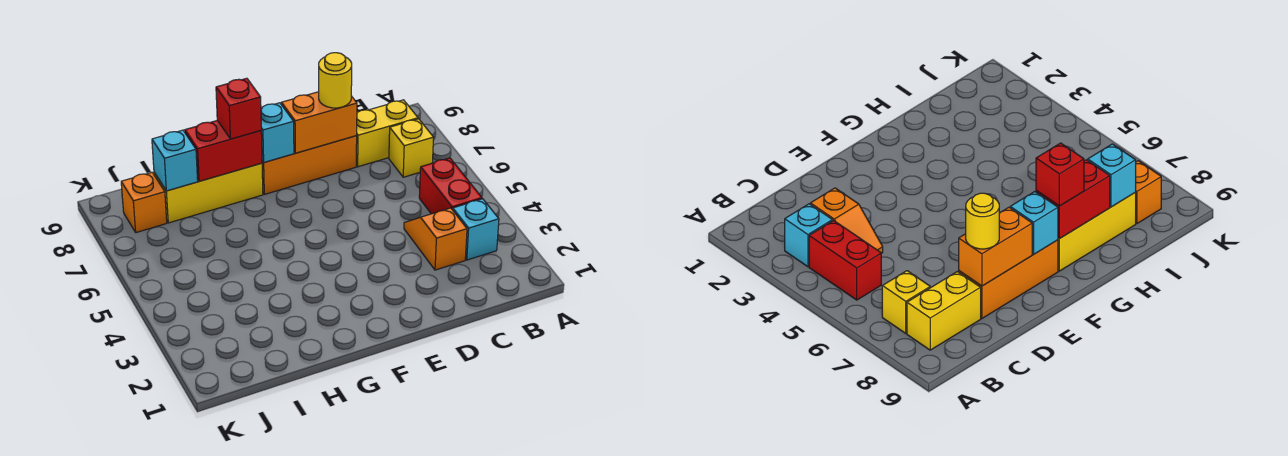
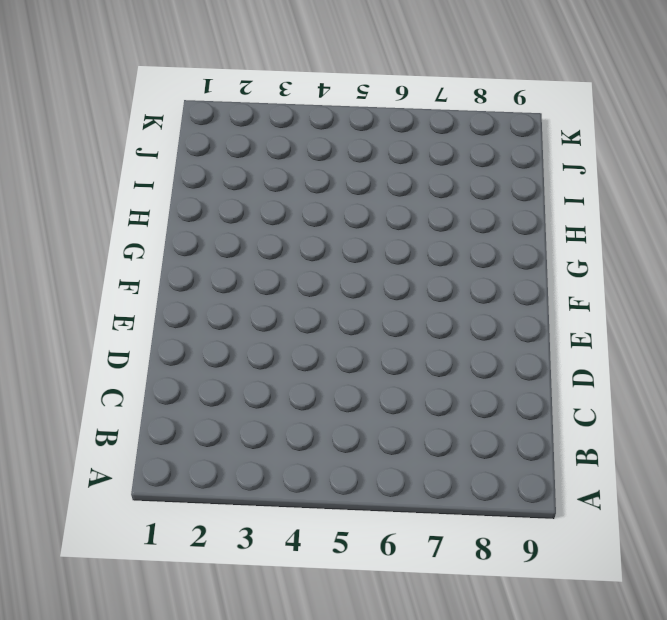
none -> cyan 1x1 brick [453,199,499,260]
none -> red 1x2 brick [419,158,482,214]
none -> yellow 1x1 brick [389,119,434,177]

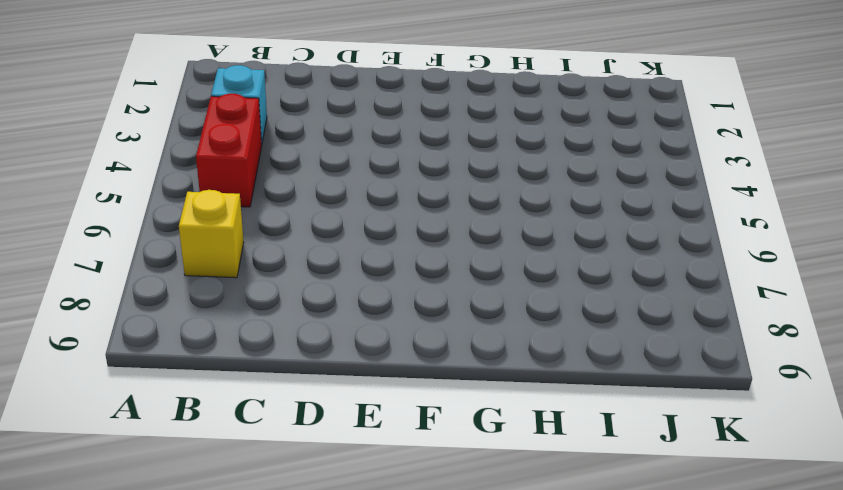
none -> yellow 1x2 brick [356,100,418,167]
none -> orange 1x2 slope [404,208,467,270]
none -> orange 1x3 brick [262,136,357,194]

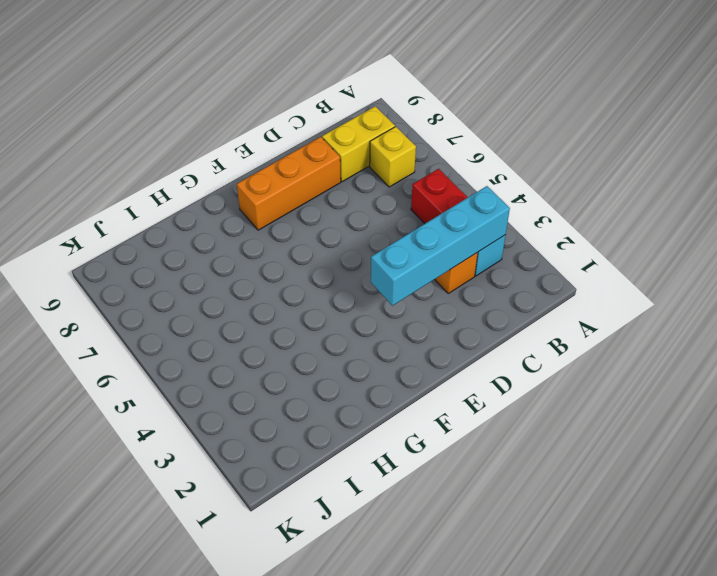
cyan 1x4 brick [371,186,510,306] -> none
none -> yellow 1x3 brick [154,163,263,223]
none -> orange 1x1 brick [121,173,167,233]
none -> orange 1x2 brick [281,92,357,153]

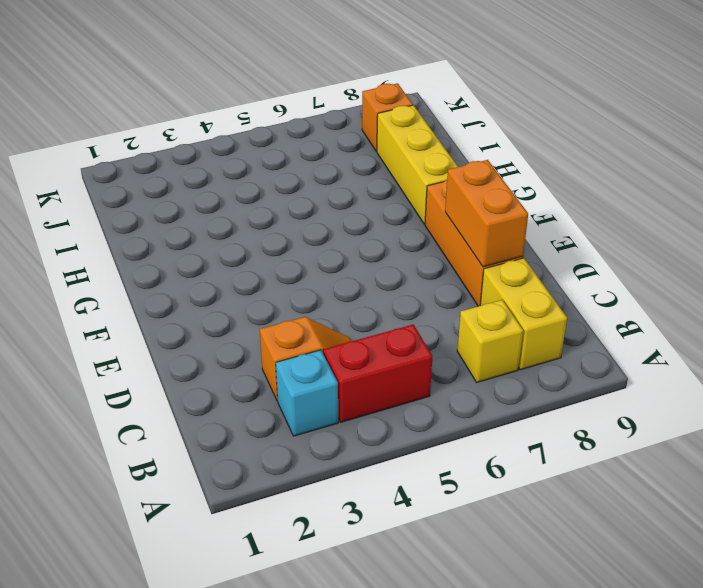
none -> cyan 1x1 brick [261,103,294,162]
none -> red 1x2 brick [185,120,262,181]
none -> cyan 1x1 brick [152,130,198,191]

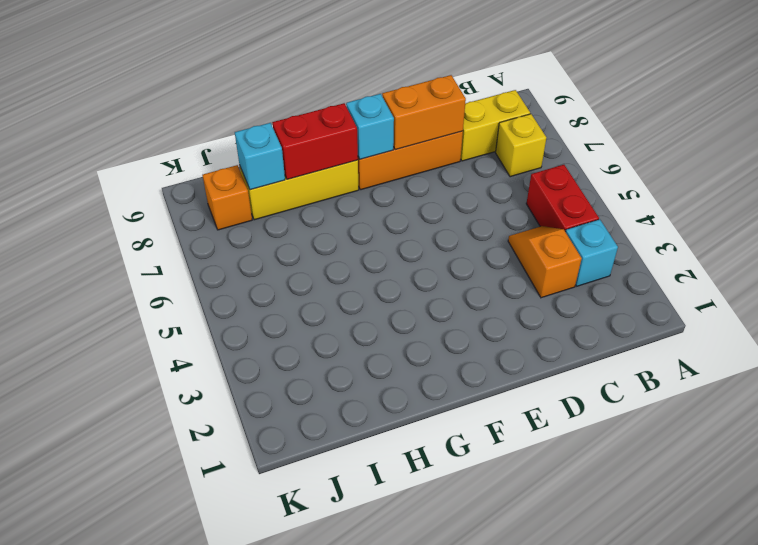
none -> yellow 1x1 round brick [319,53,352,108]
none -> red 1x1 brick [216,78,261,139]

